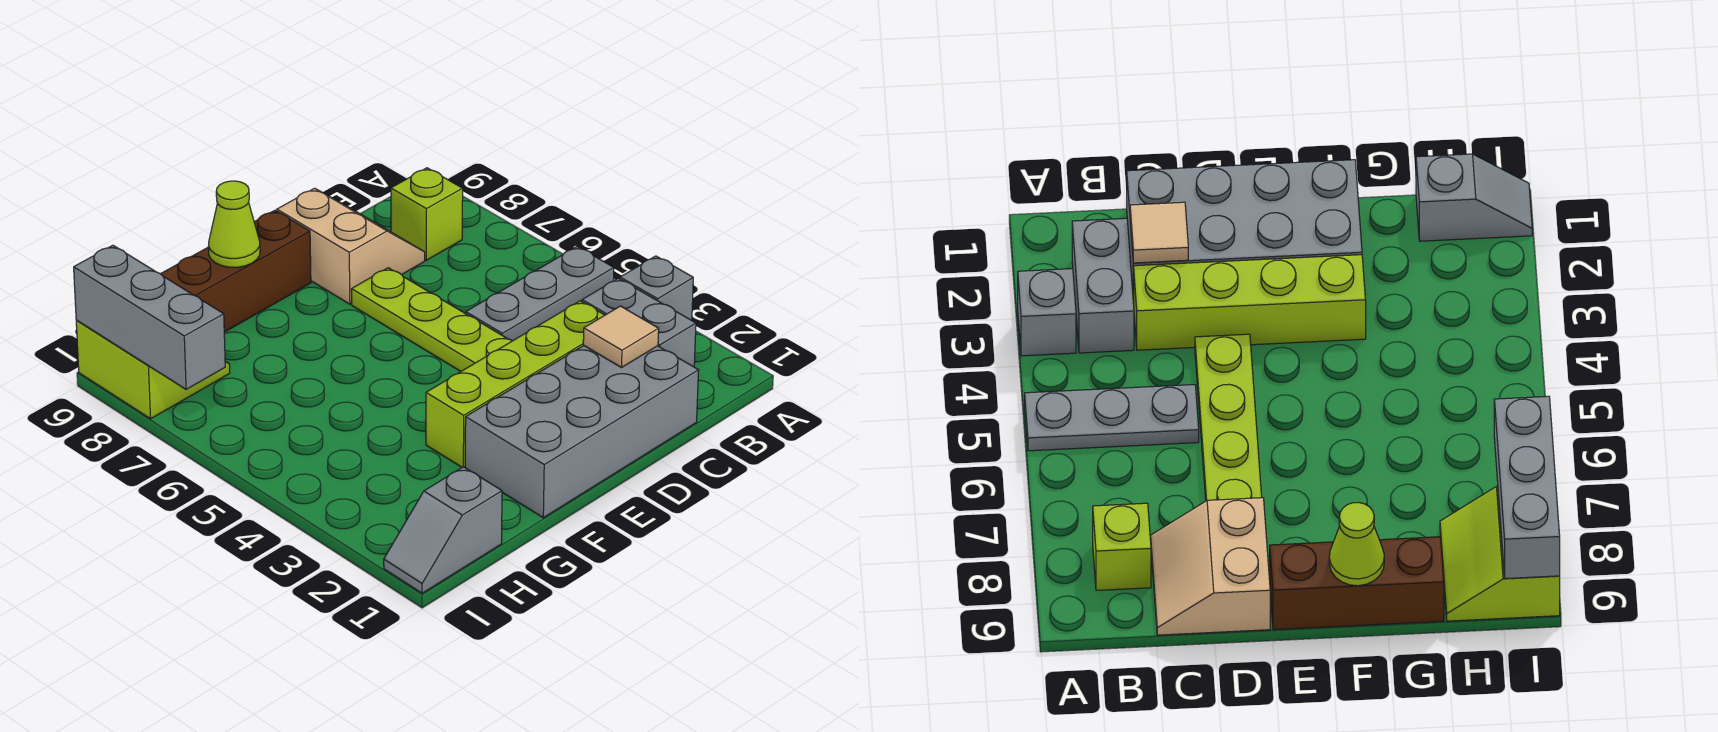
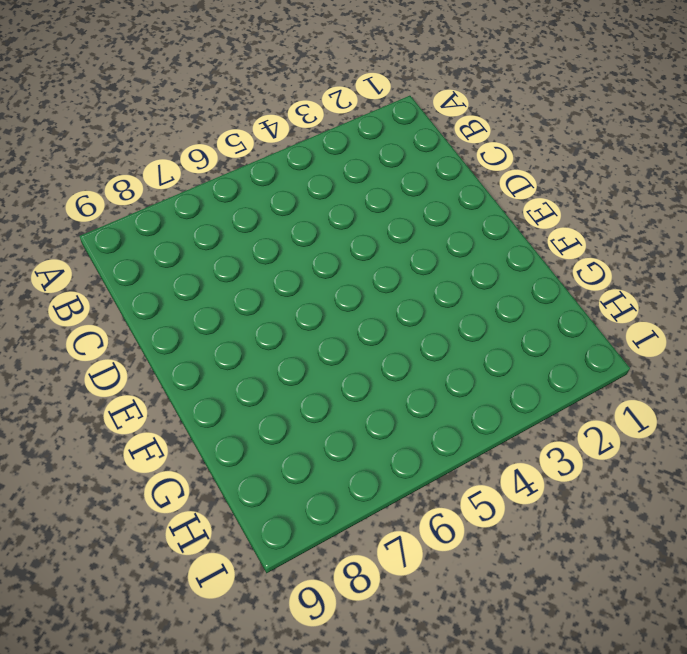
none -> grey 1x1 brick [620,256,693,320]
none -> grey 1x3 plate [466,246,614,341]
none -> grey 1x2 brick [582,278,696,367]

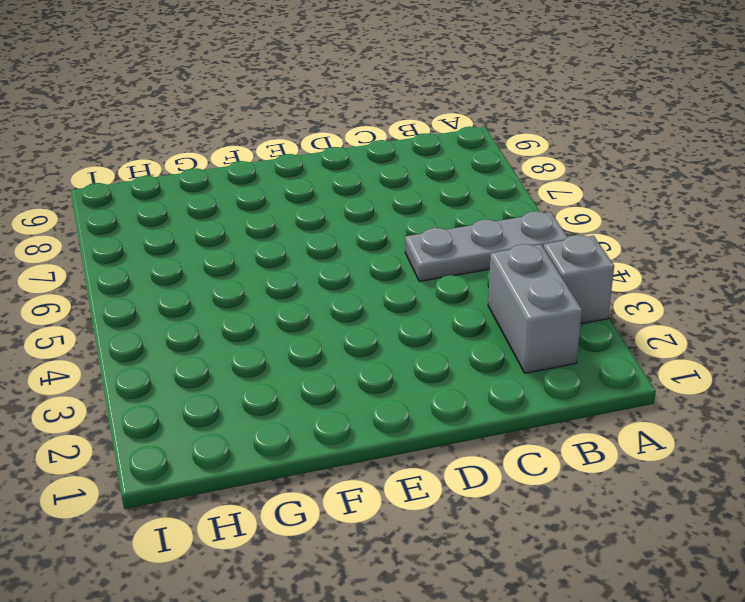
none -> lime 1x1 brick [391,168,463,260]
none -> grey 2x4 brick [465,346,699,518]
none -> lime 1x4 brick [426,301,605,467]

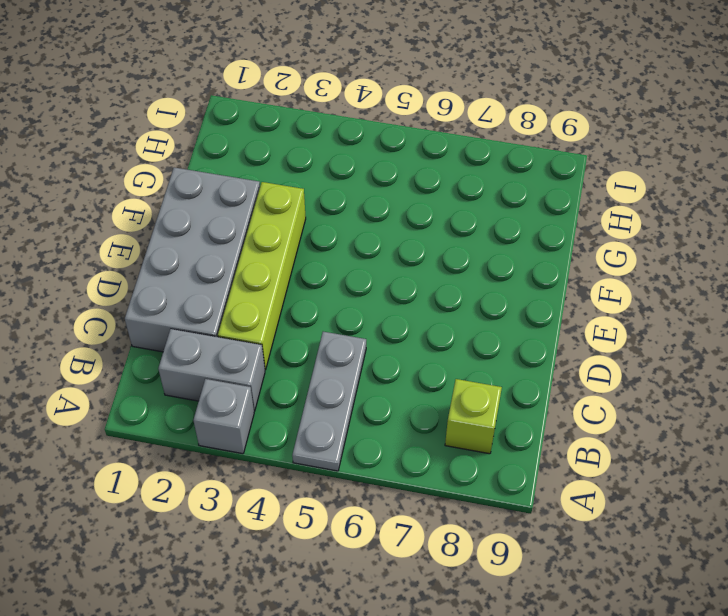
none -> tan 2x2 slope [277,188,425,304]
none -> lime 1x4 plate [351,268,512,371]
none -> brown 1x3 brick [161,210,311,332]

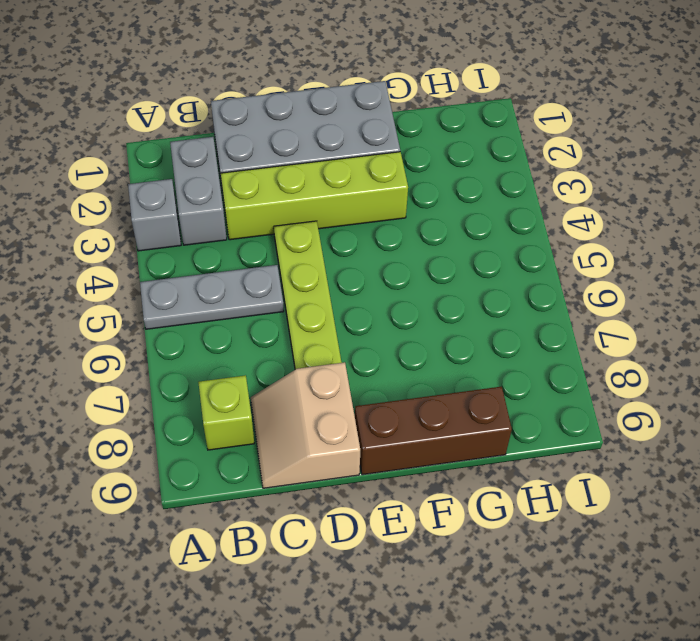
none -> grey 1x2 slope [384,467,502,593]
none -> lime 2x2 slope [76,321,230,419]
none -> tan 1x1 tile [583,306,659,368]

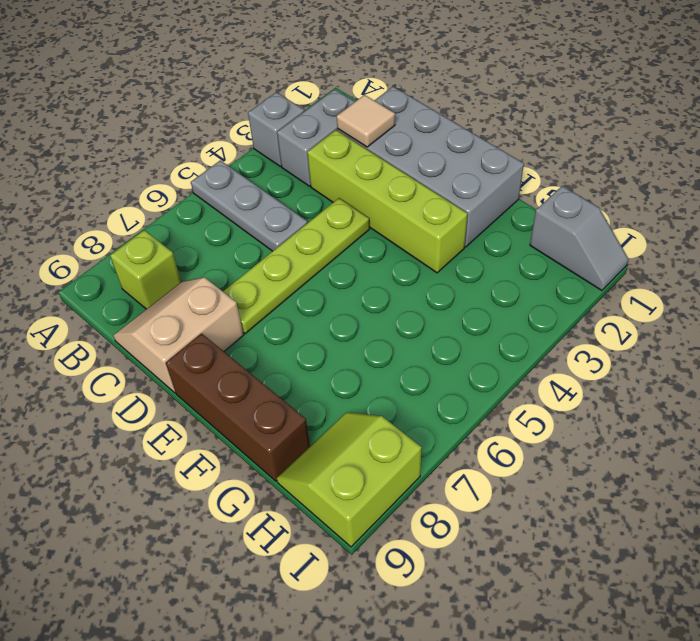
none -> lime 1x1 cone [209,181,260,267]
none -> grey 1x3 brick [74,245,225,389]

